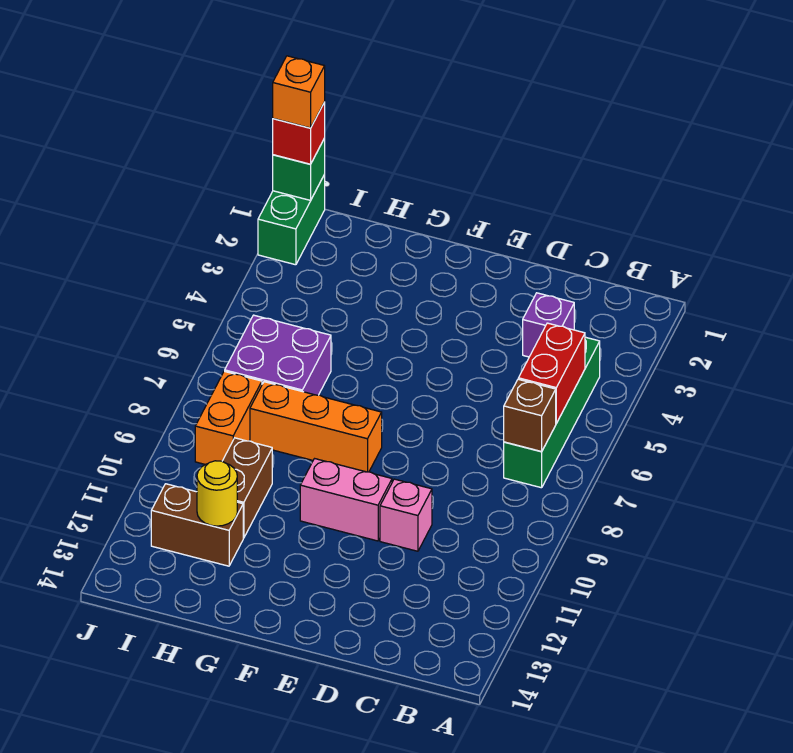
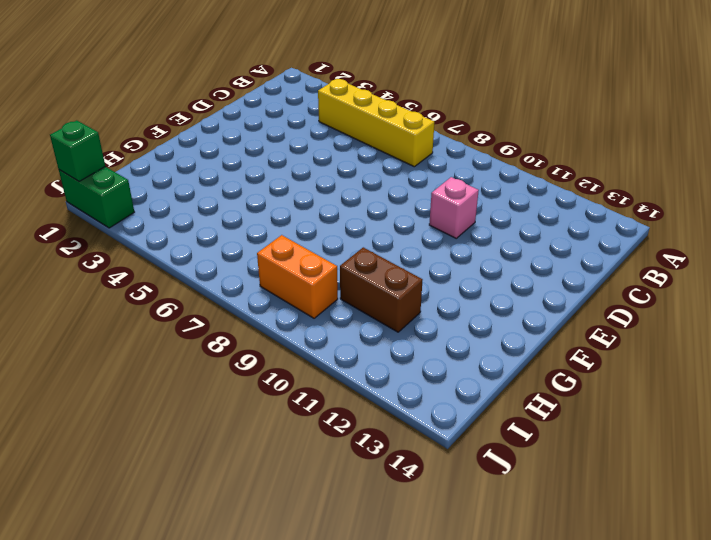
yellow 1x4 brick [318,79,434,167] -> green 1x4 brick [504,337,600,488]
none -> purple 1x1 brick [523,293,574,357]
none -> pink 1x2 brick [300,459,392,541]
none -> orange 1x3 brick [250,382,382,472]

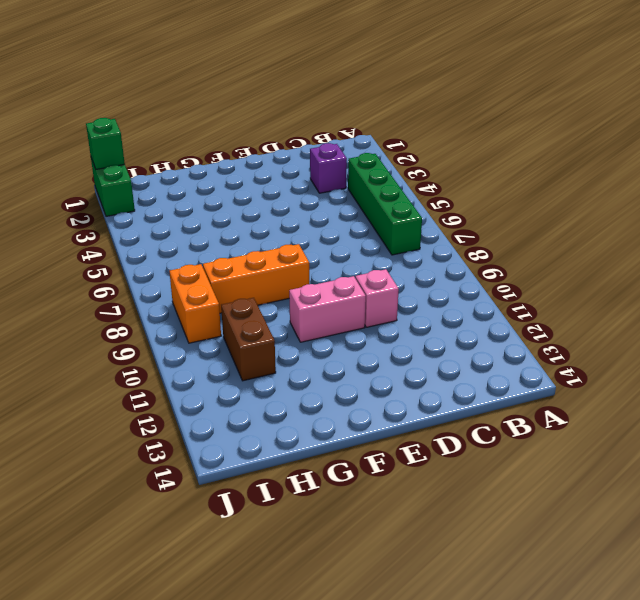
none -> purple 2x2 brick [225,315,331,395]
none -> brown 1x2 brick [151,484,243,566]
none -> red 1x2 brick [518,323,585,423]

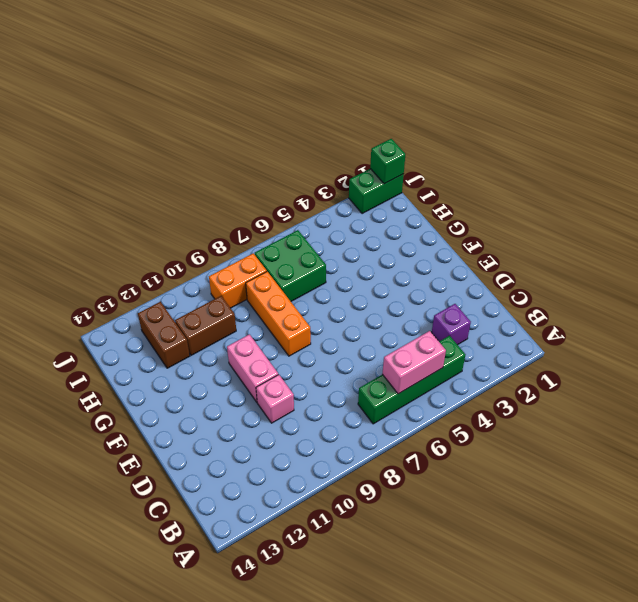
pink 1x2 brick [382,331,446,394] -> red 1x2 brick [518,323,585,423]
green 2x2 brick [255,230,326,301] -> purple 2x2 brick [225,315,331,395]
none -> brown 1x1 brick [504,379,556,451]
none -> yellow 1x1 round brick [197,461,237,526]
none -> red 1x1 brick [273,102,325,164]

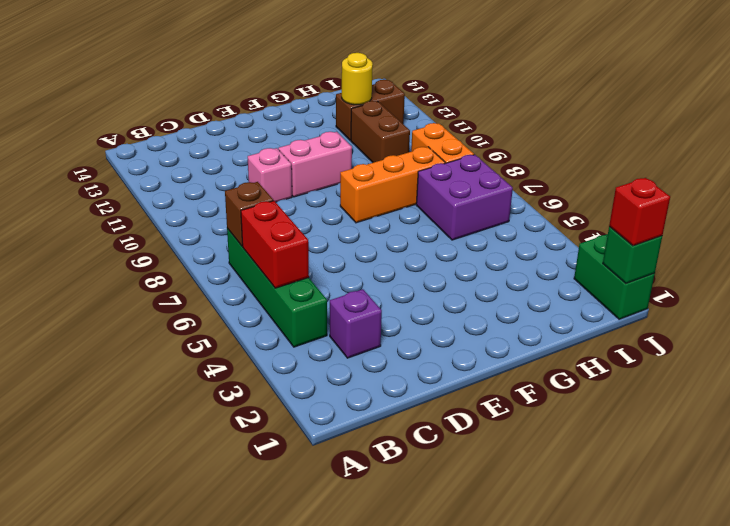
none -> orange 1x1 brick [273,56,325,128]

